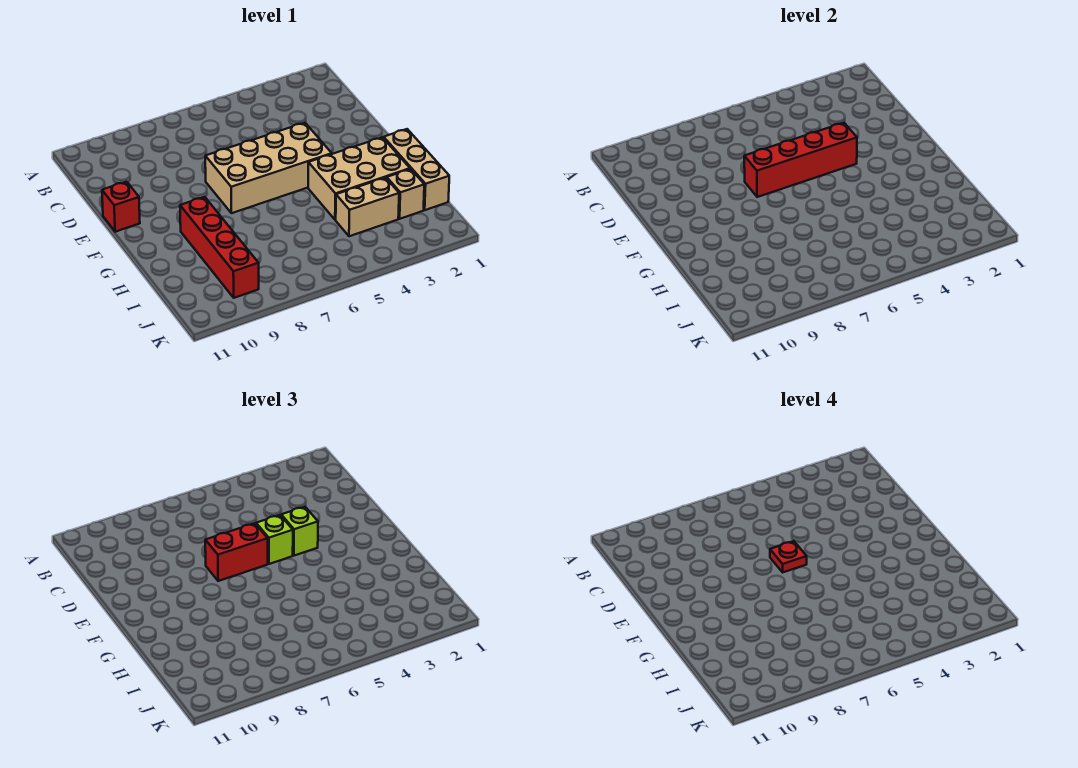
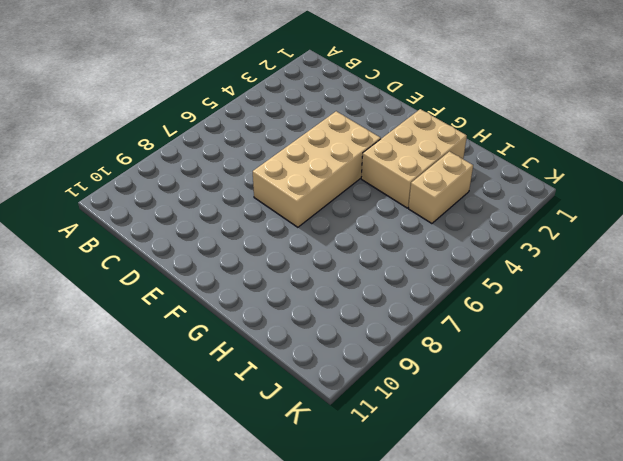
none -> red 1x1 brick [102,182,140,232]
none -> tan 1x3 brick [384,129,449,210]
none -> red 1x4 brick [180,197,259,298]

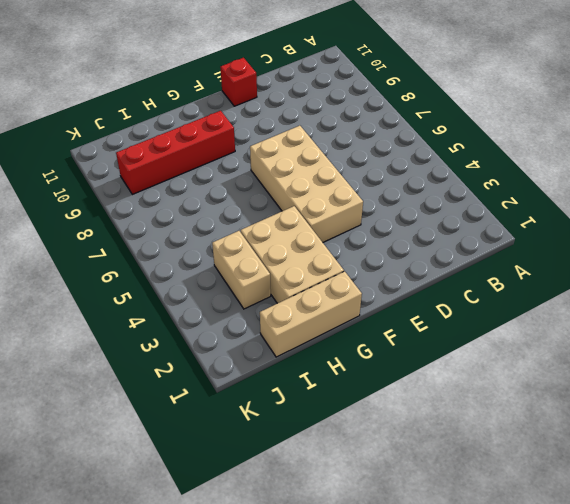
none -> tan 1x1 brick [387,169,424,219]
none -> red 1x4 brick [744,123,857,197]
none -> lime 1x1 brick [281,507,318,556]

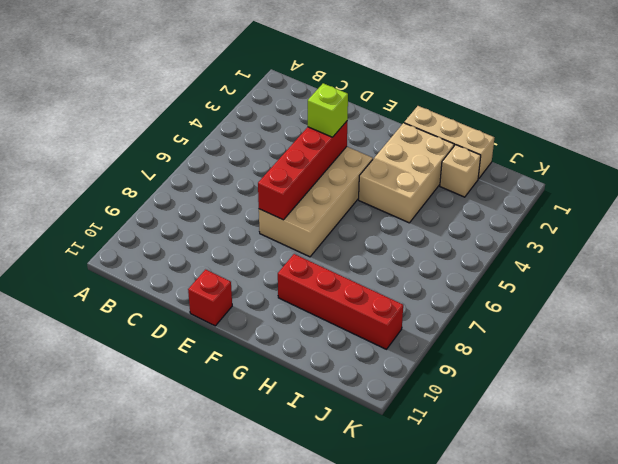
none -> tan 1x2 brick [336,178,399,236]
none -> lime 1x1 brick [256,515,293,564]
none -> red 1x2 brick [205,523,268,581]

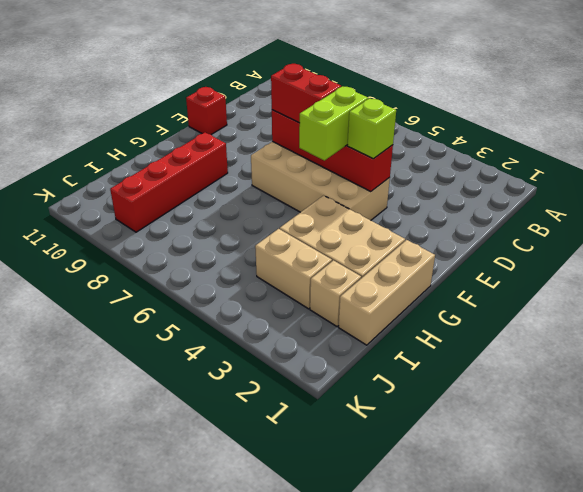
lime 1x2 brick [299,87,368,160] -> lime 1x1 brick [256,515,293,564]
none -> red 1x1 plate [770,541,807,572]

